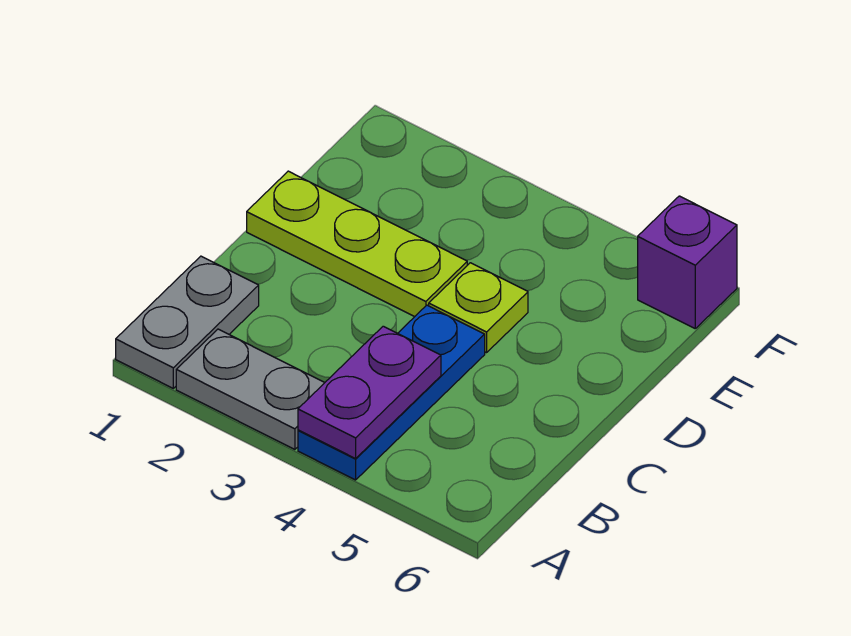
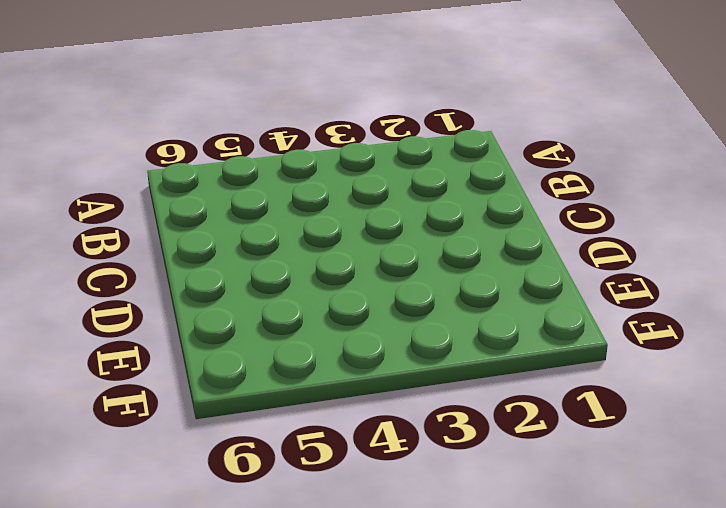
none -> grey 1x2 plate [116,256,259,388]
none -> grey 1x2 plate [176,329,325,449]

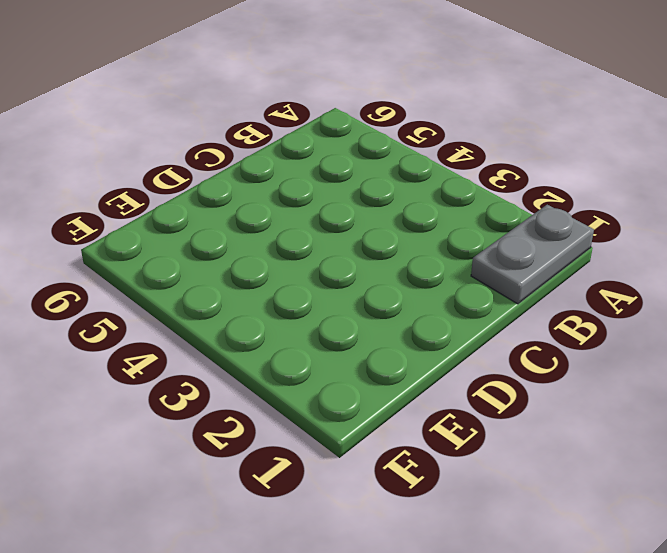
none -> grey 1x2 plate [176,329,325,449]
none -> blue 1x3 plate [298,305,485,480]

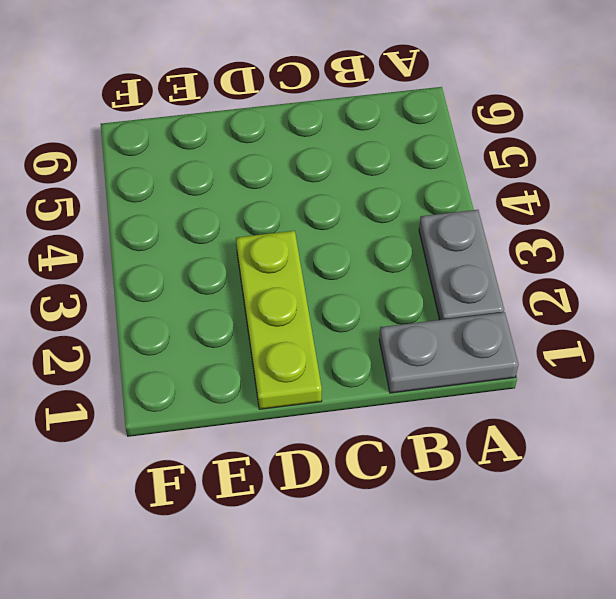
none -> blue 1x3 plate [298,305,485,480]
none -> lime 1x1 plate [429,263,528,353]

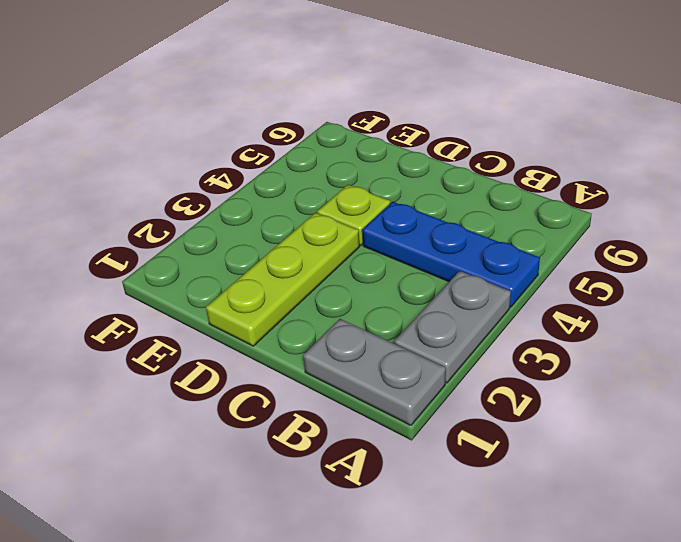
none -> purple 1x1 brick [638,196,737,328]
none -> purple 1x2 plate [298,326,441,459]

